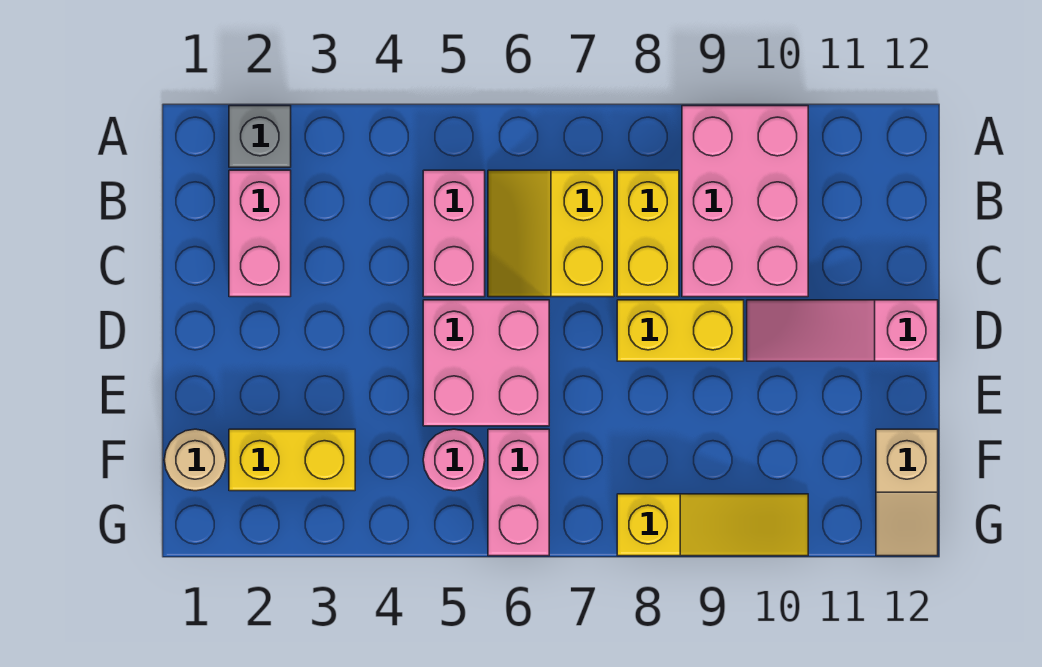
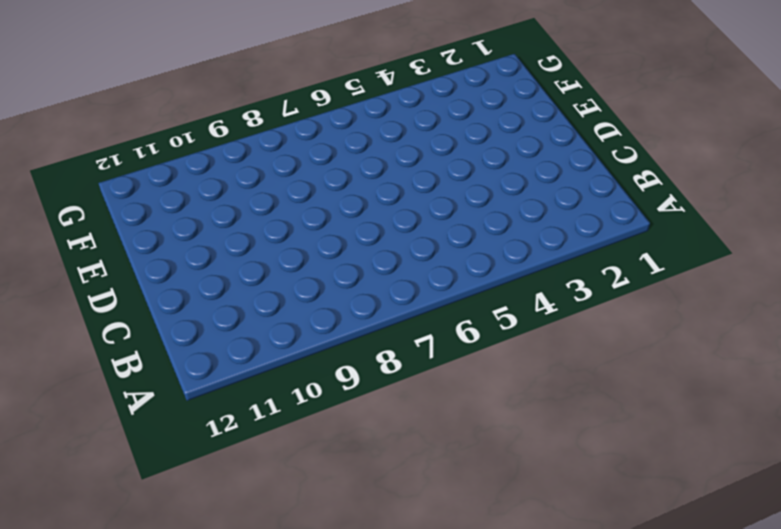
none -> grey 1x1 brick [229,106,291,167]
none -> pink 2x3 brick [682,106,808,297]
none -> pink 1x2 brick [229,170,291,297]

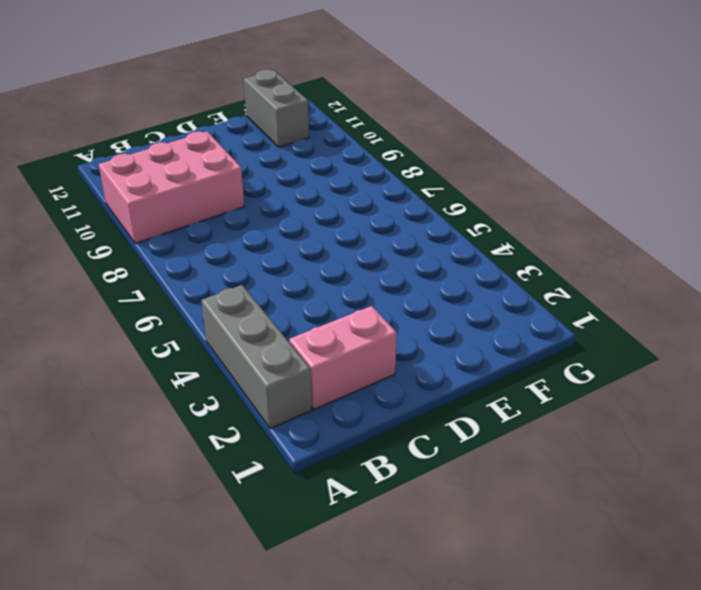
grey 1x3 brick [201,285,312,429] -> grey 1x1 brick [229,106,291,167]
grey 1x2 brick [244,69,309,147] -> tan 1x2 slope [876,429,938,556]
none -> pink 1x2 brick [423,170,485,297]
none -> yellow 2x2 slope [488,170,614,297]
none -> yellow 1x2 brick [617,170,679,297]

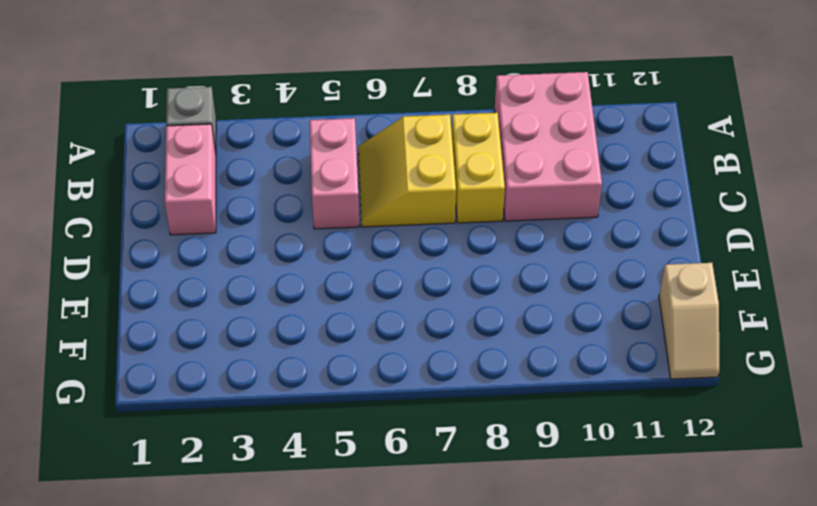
none -> pink 2x2 brick [423,300,549,426]
none -> yellow 1x2 brick [617,300,744,361]
none -> pink 1x3 slope [747,300,938,361]

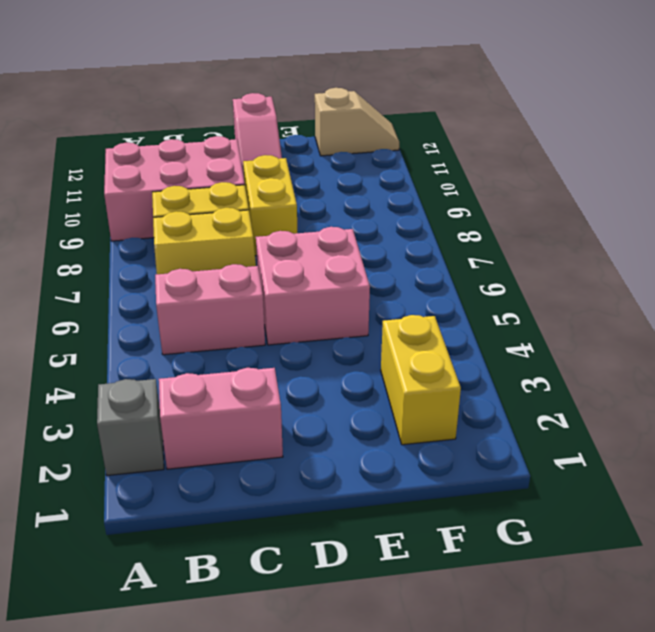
none -> tan 1x1 round brick [164,429,226,491]
none -> pink 1x1 round brick [423,429,485,491]
none -> pink 1x2 brick [488,429,549,556]

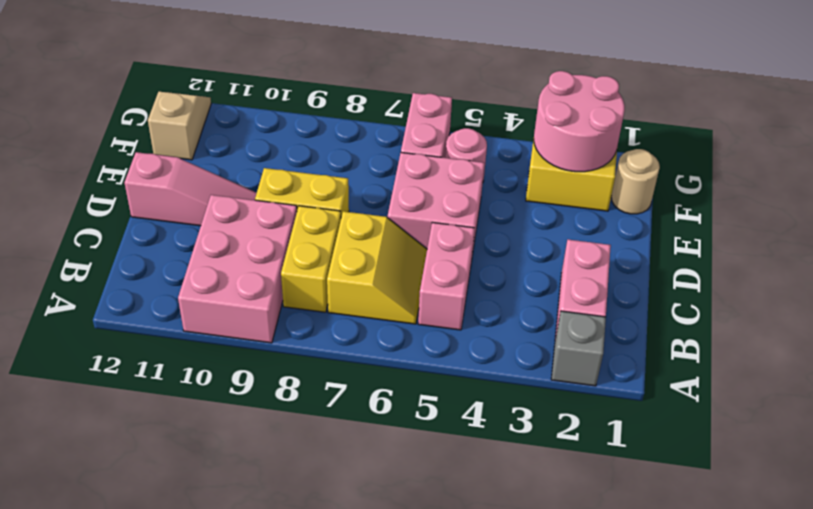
pink 2x2 round brick [534,71,625,172] -> none
none -> yellow 1x3 slope [617,494,808,556]

